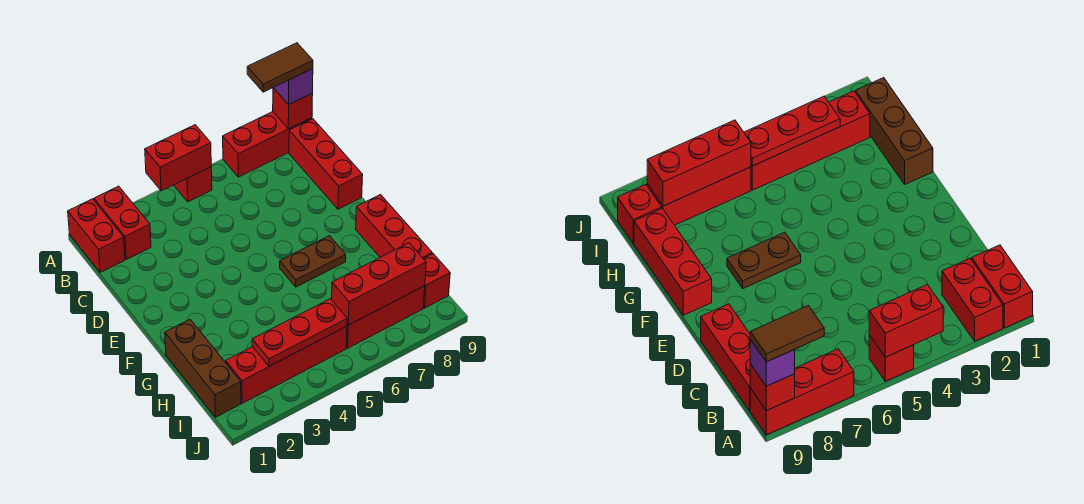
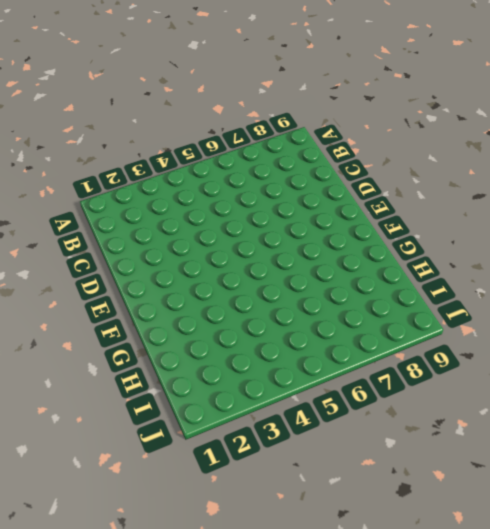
none -> red 1x2 brick [68,199,125,272]
none -> red 1x2 brick [94,186,151,259]
none -> red 1x1 brick [174,167,212,202]

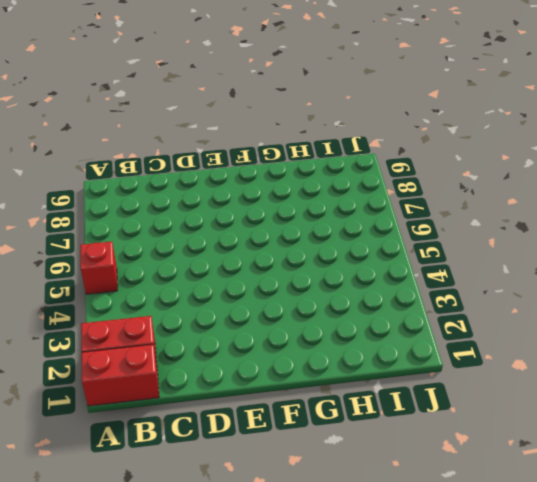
none -> red 1x3 brick [223,112,312,177]
none -> red 1x3 brick [289,119,363,209]
none -> brown 1x2 plate [280,236,346,287]

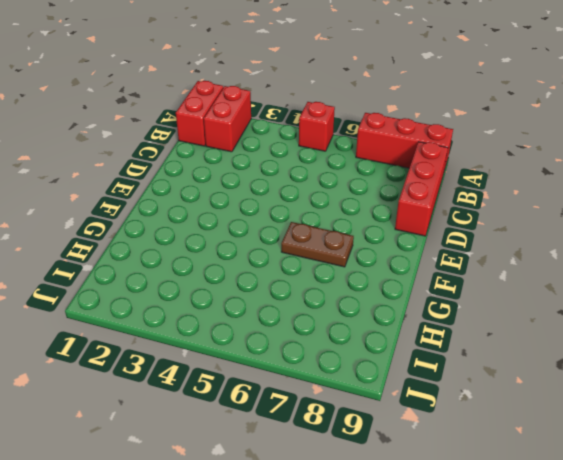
none -> red 1x3 brick [356,195,432,258]
none -> brown 1x3 brick [165,319,241,417]
none -> red 1x4 brick [226,326,347,403]

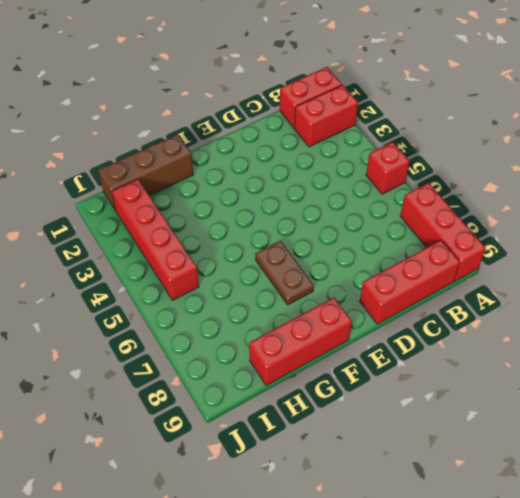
none -> red 1x3 brick [346,286,425,348]
none -> red 1x1 brick [423,254,450,308]
none -> red 1x2 brick [145,125,211,191]

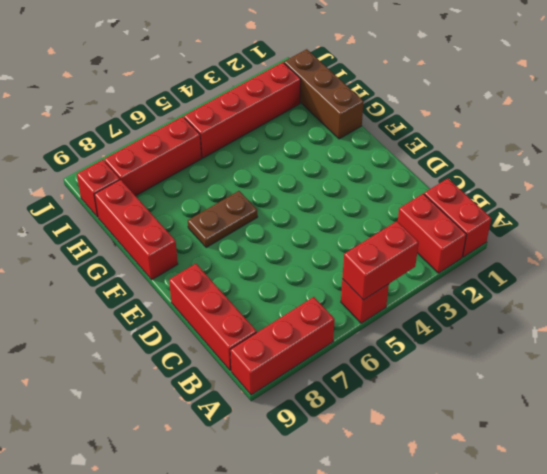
none -> red 1x1 brick [273,88,313,129]
none -> red 1x3 plate [252,299,347,366]
none -> red 1x3 brick [332,243,426,325]

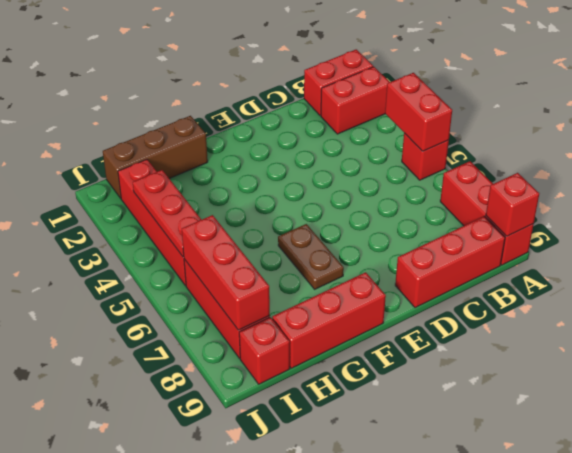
none -> purple 1x1 brick [274,69,313,105]
none -> brown 1x2 tile [247,43,313,92]

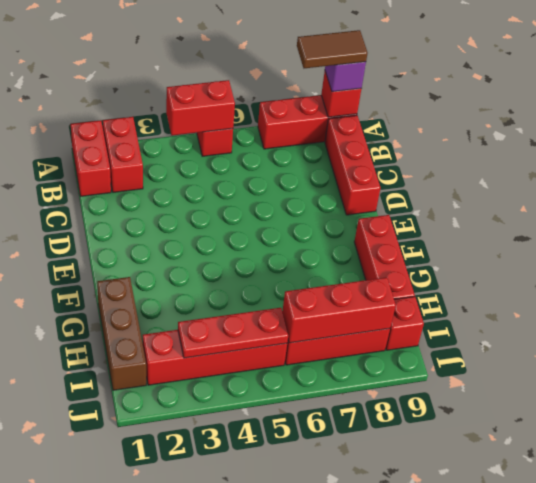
none -> brown 1x2 plate [280,236,346,287]

